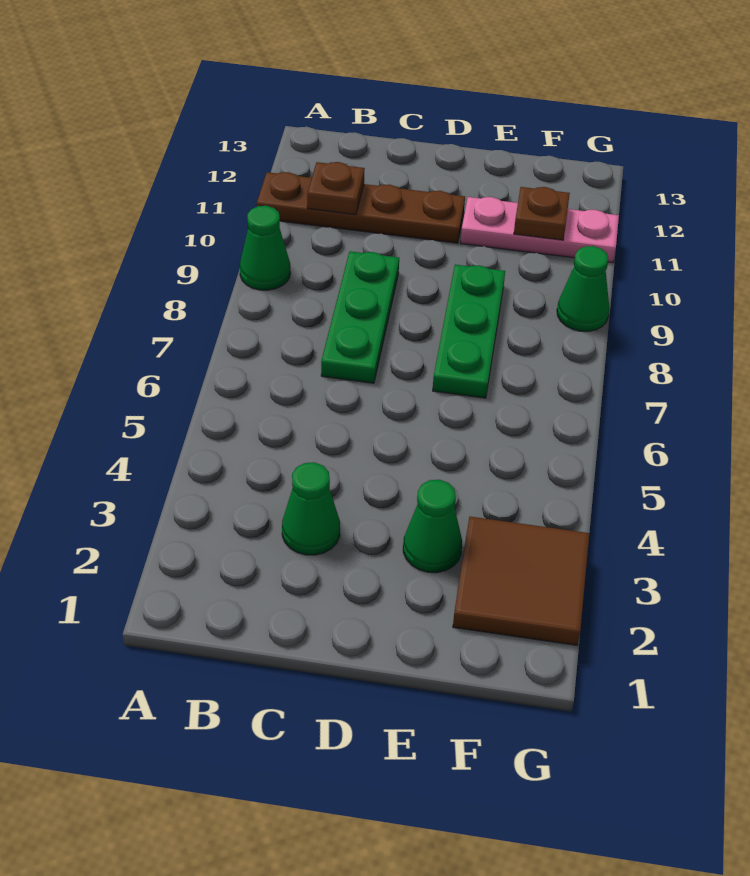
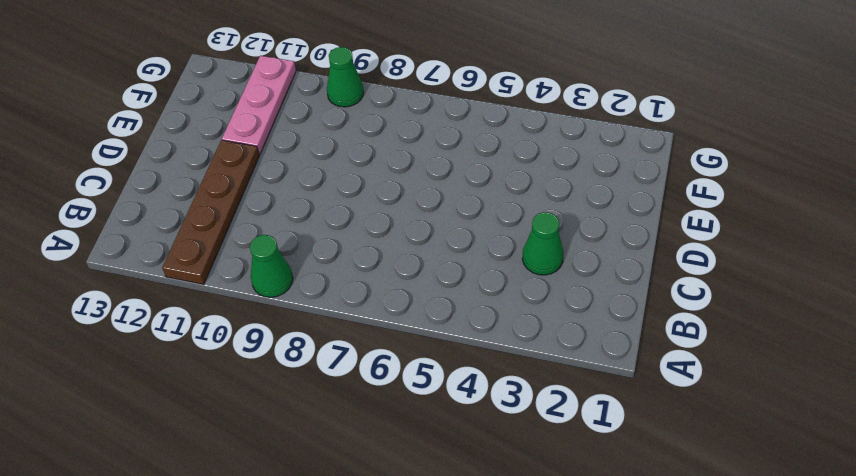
none -> green 1x3 plate [321,251,399,383]
none -> green 1x1 cone [403,480,462,573]

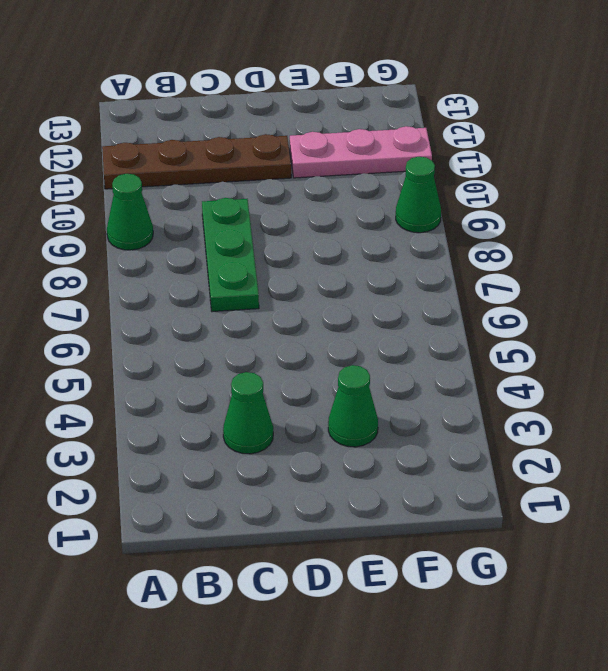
none -> green 1x3 plate [433,265,505,398]
none -> brown 2x2 tile [453,517,589,645]

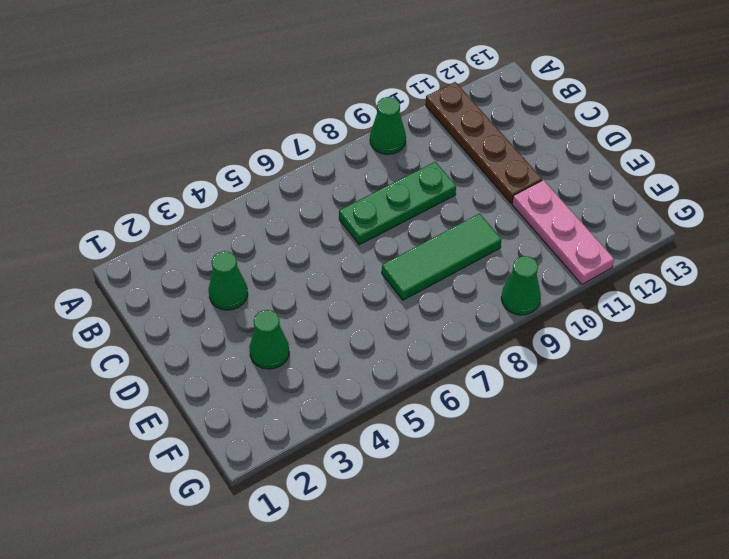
green 1x3 tile [382,214,502,300] -> green 1x3 plate [433,265,505,398]
none -> brown 2x2 tile [453,517,589,645]
none -> brown 1x1 plate [307,162,365,215]

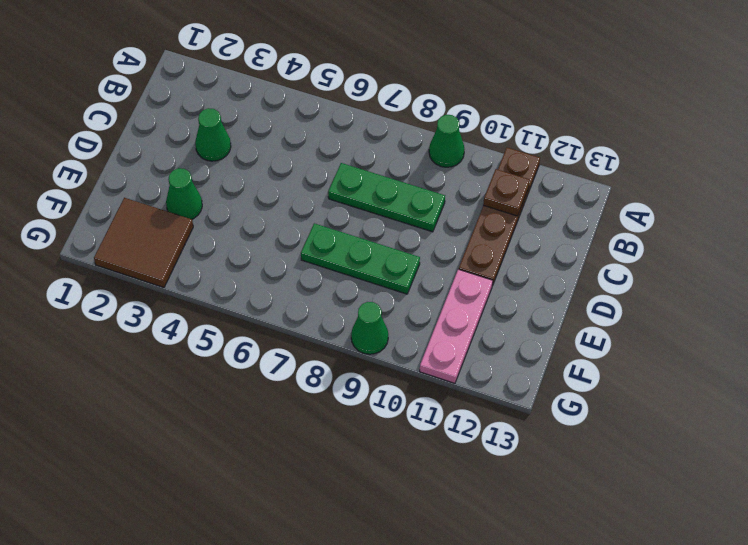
none -> brown 1x1 plate [514,187,570,240]

